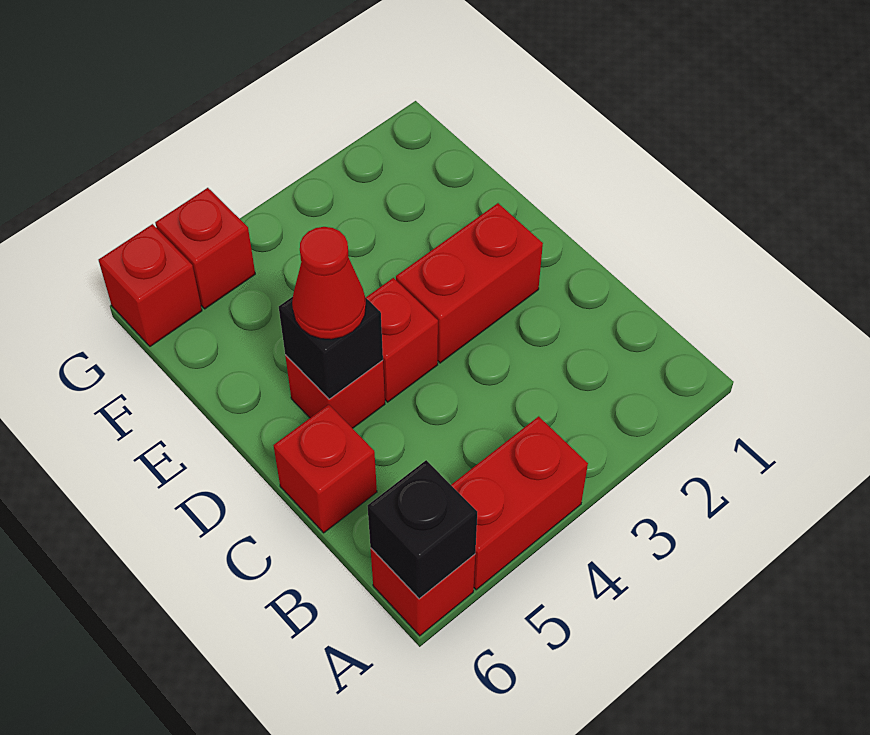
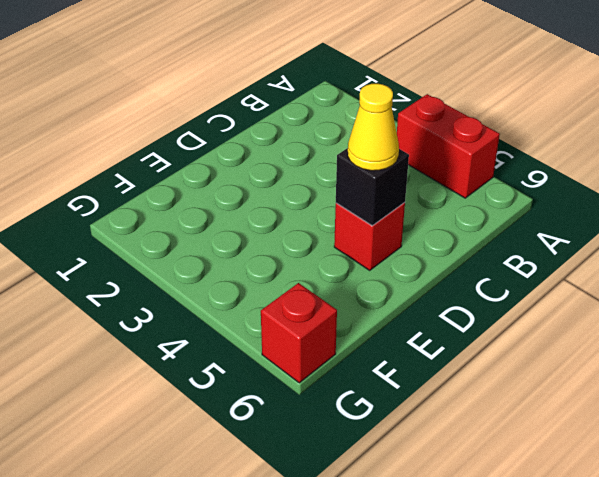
yellow 1x1 cone [348,84,399,171] -> red 1x1 cone [292,227,366,339]
none -> red 1x1 brick [371,549,475,636]
none -> red 1x1 brick [274,405,377,533]

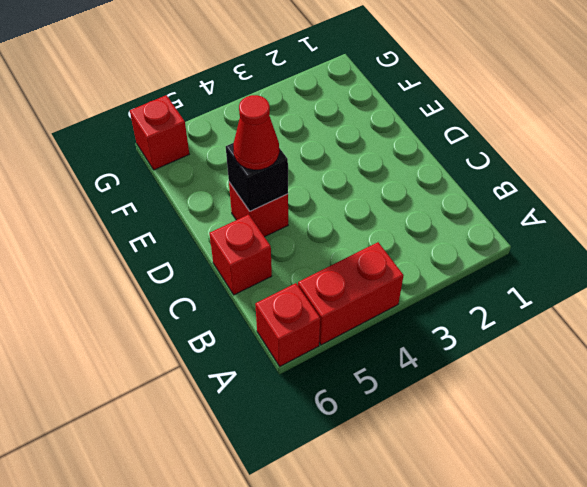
none -> red 1x2 brick [396,203,543,363]
none -> red 1x1 brick [366,278,438,402]

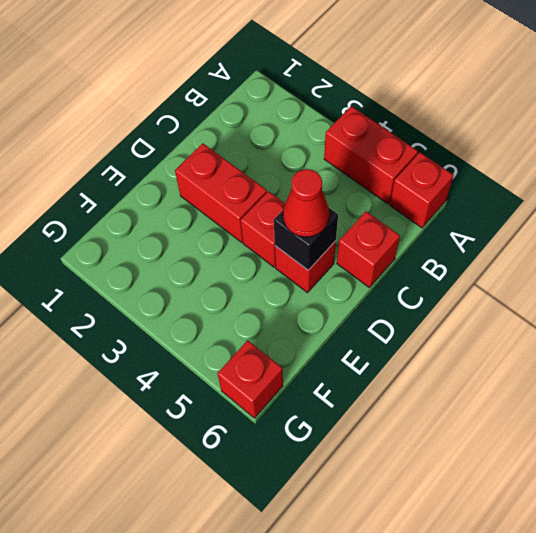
none -> red 1x1 brick [155,188,255,309]
none -> black 1x1 brick [368,460,477,599]

